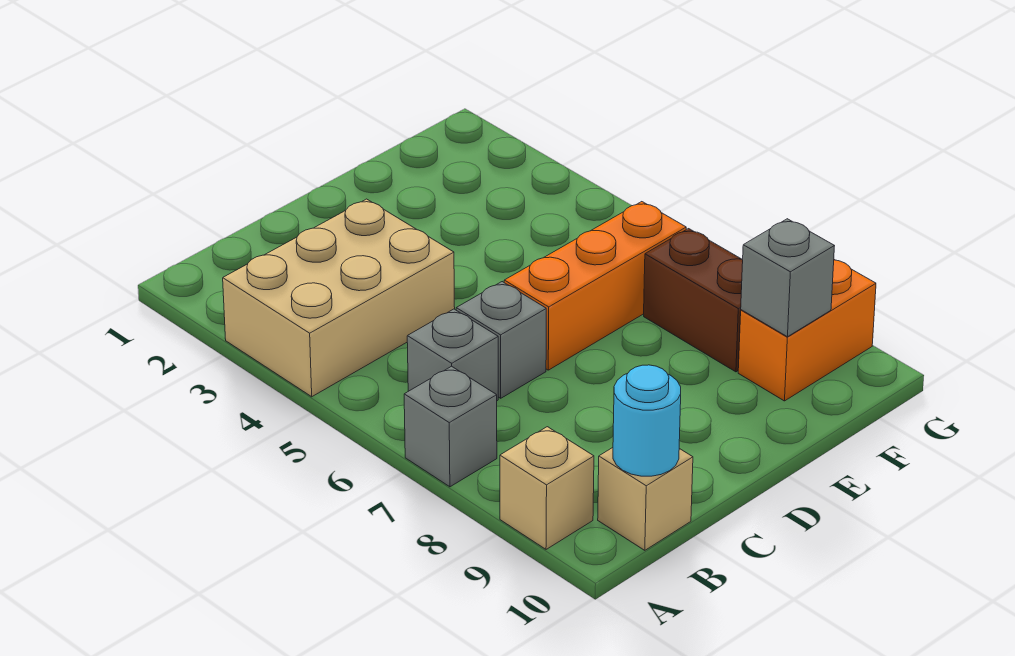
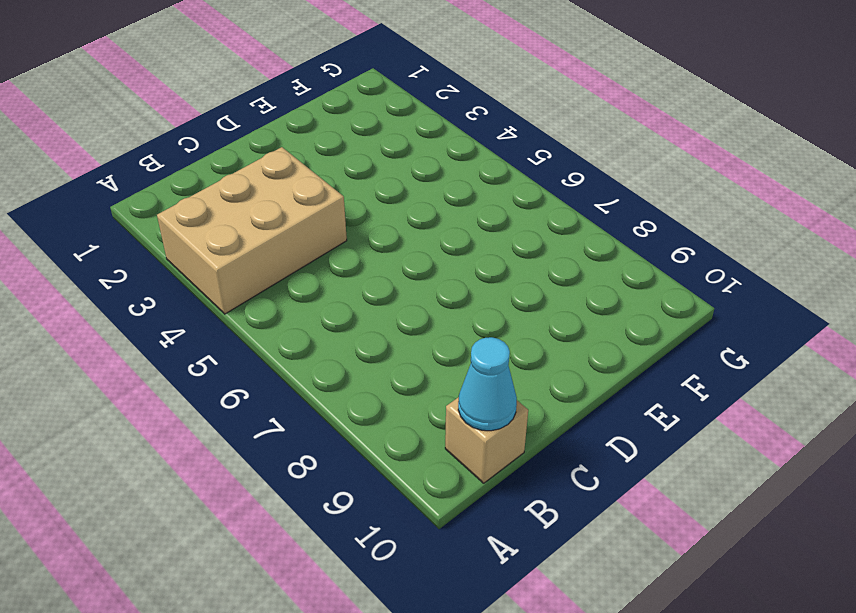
cyan 1x1 cone [458,337,517,431] -> cyan 1x1 round brick [613,365,681,476]
none -> grey 1x1 brick [404,366,497,487]
none -> tan 1x1 brick [500,427,594,549]

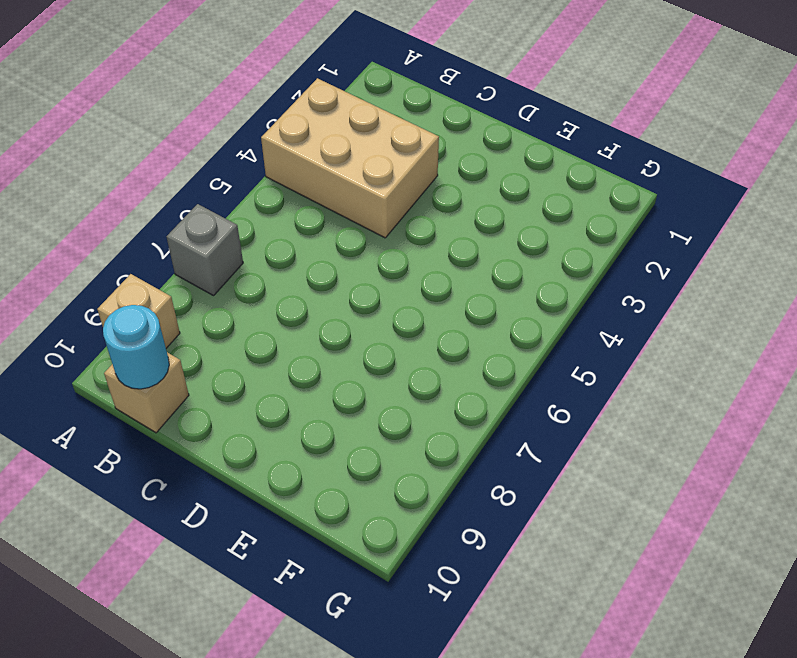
none -> grey 1x1 brick [407,309,498,401]
none -> grey 1x1 brick [456,282,546,398]

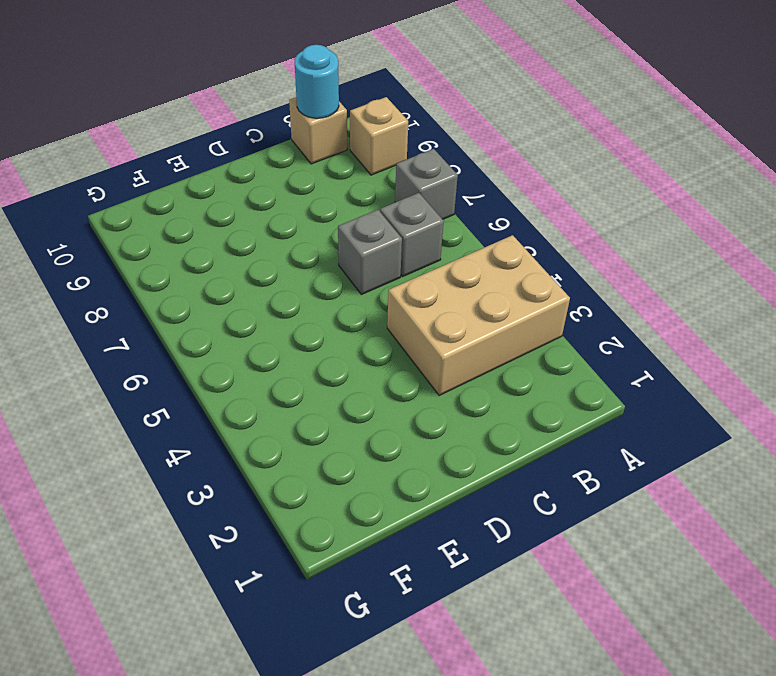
none -> orange 1x3 brick [504,202,686,370]
none -> brown 1x2 brick [644,229,743,372]

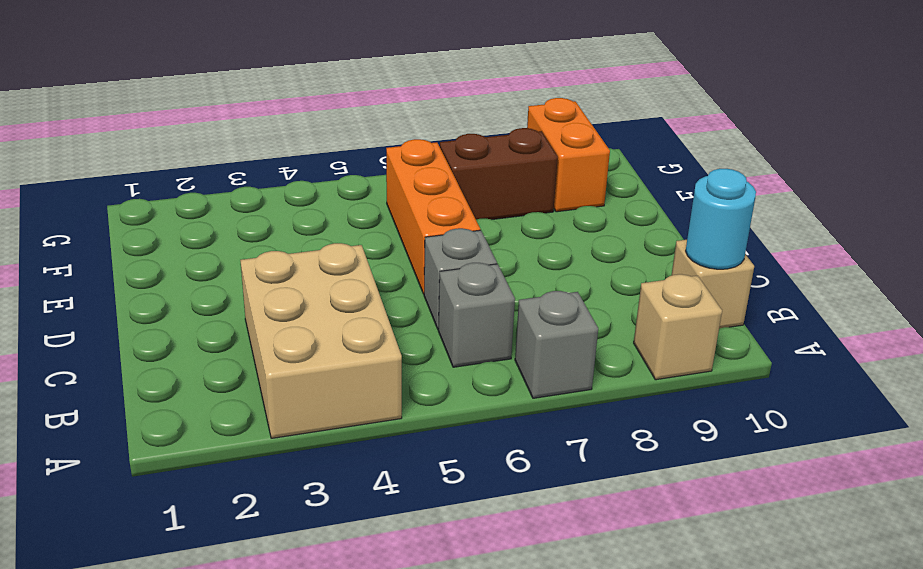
none -> grey 1x1 brick [741,219,834,337]

